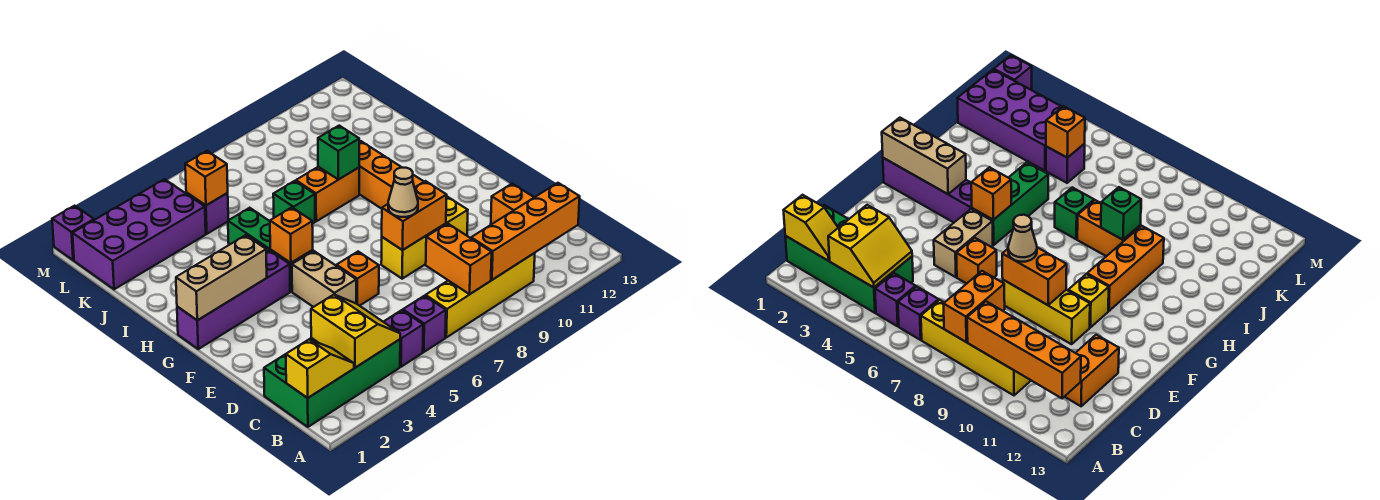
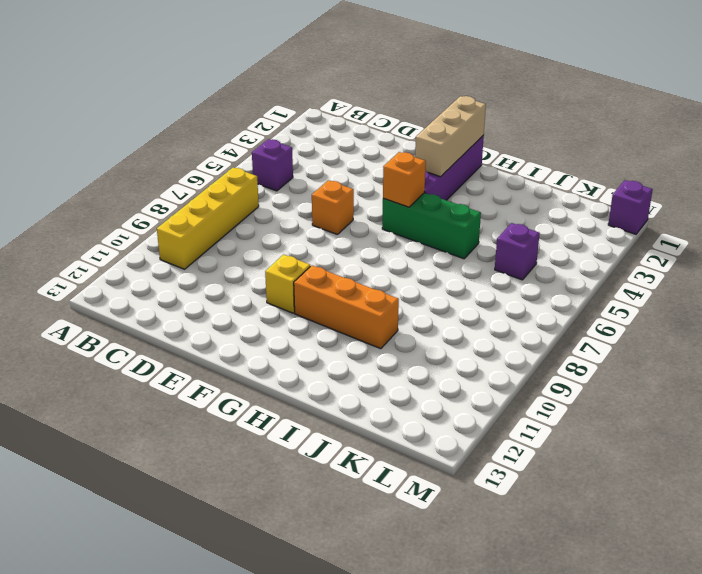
none -> green 2x4 brick [264,338,400,427]
none -> purple 1x1 brick [403,296,446,352]
none -> orange 1x2 brick [491,184,534,224]

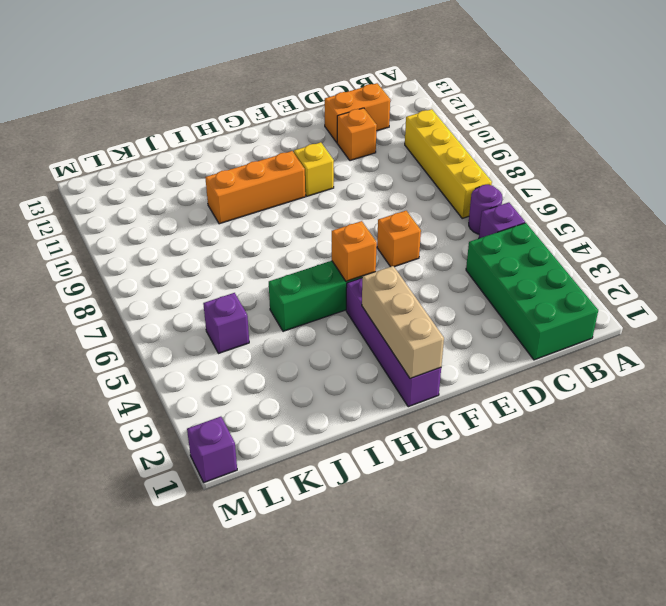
purple 1x1 round brick [469,185,502,234] -> purple 1x1 brick [403,296,446,352]
orange 1x1 brick [337,108,377,161] -> orange 1x1 brick moved to [185,151,228,205]
none -> tan 1x2 brick [292,251,356,307]
none -> yellow 1x3 brick [381,197,468,279]
none -> green 1x1 brick [273,181,315,224]

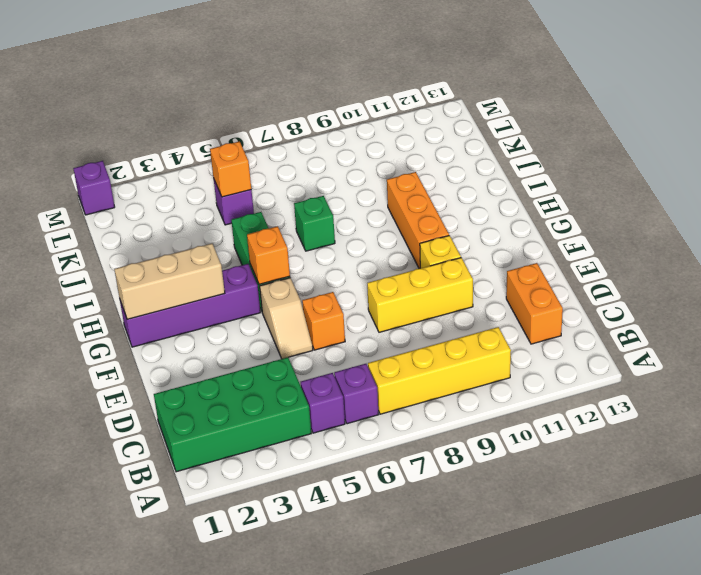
tan 1x2 slope [260,278,313,359] -> tan 1x2 brick [292,251,356,307]
none -> orange 1x2 brick [296,167,359,221]
none -> purple 2x4 brick [73,179,206,289]
none -> yellow 1x2 slope [286,339,354,398]

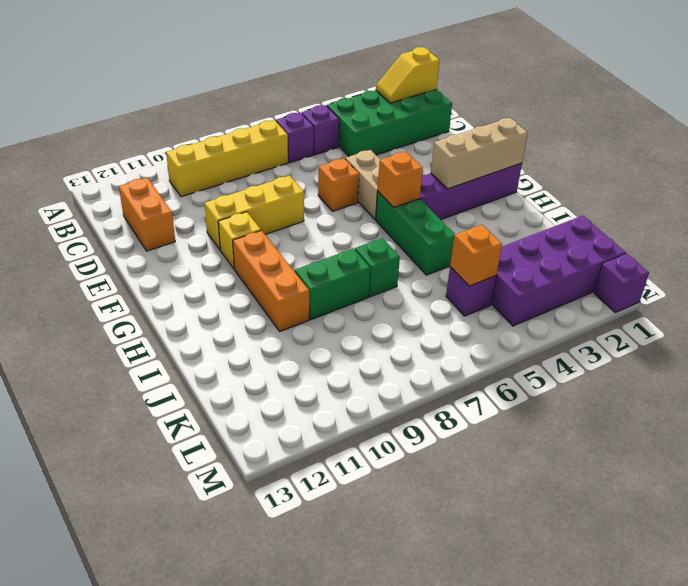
green 1x2 brick [295,249,370,320] -> orange 1x2 brick [296,167,359,221]
none -> yellow 2x2 slope [311,295,400,368]
none -> orange 1x2 brick [426,223,492,294]
none -> orange 1x4 brick [471,183,580,280]

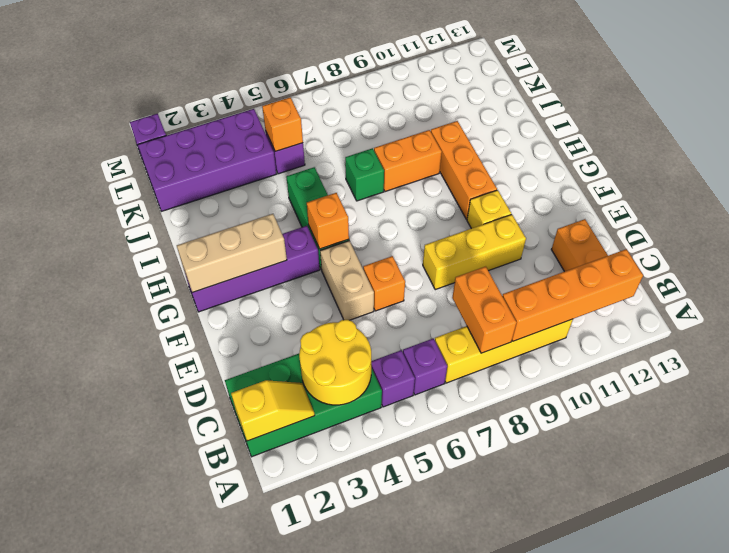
yellow 2x2 round brick [299,320,371,405] -> yellow 2x2 slope [311,295,400,368]
none -> orange 1x2 brick [382,181,447,250]
none -> green 1x1 brick [318,126,359,180]
none -> tan 1x1 cone [388,168,418,217]

